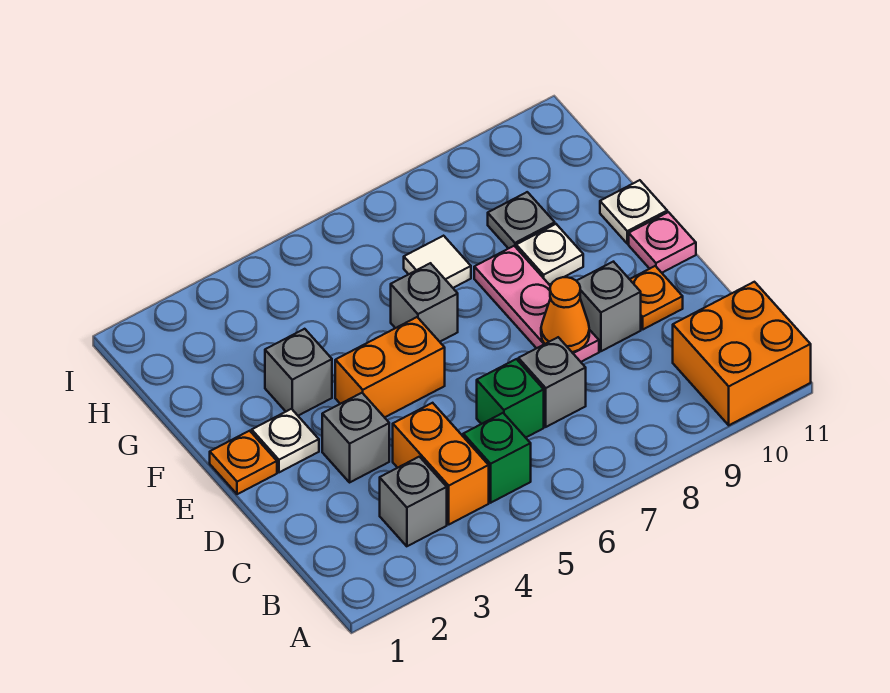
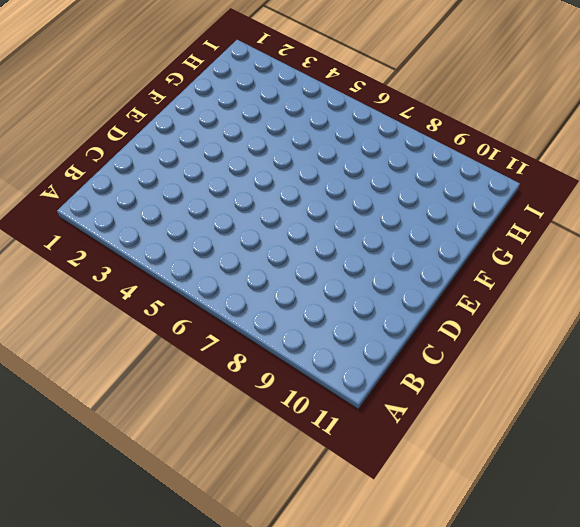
none -> orange 2x2 brick [673,282,811,425]
none -> grey 1x1 brick [380,457,447,546]
none -> orange 1x2 brick [393,403,489,524]

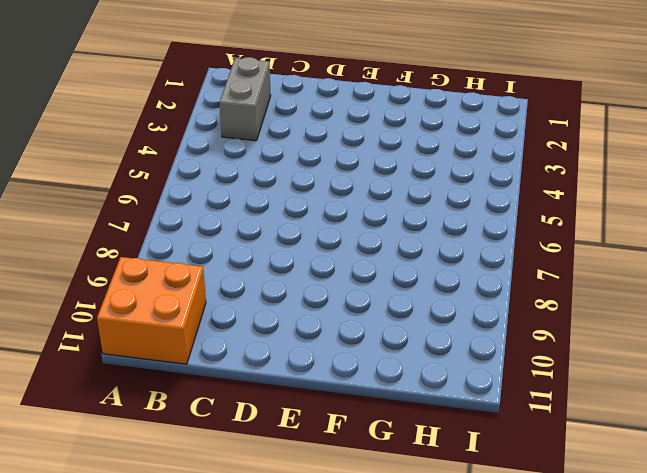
grey 1x2 brick [219,57,271,141] -> grey 1x1 brick [380,457,447,546]
none -> orange 1x2 brick [393,403,489,524]
none -> green 1x1 brick [463,413,531,503]
none -> green 1x1 brick [477,359,544,438]

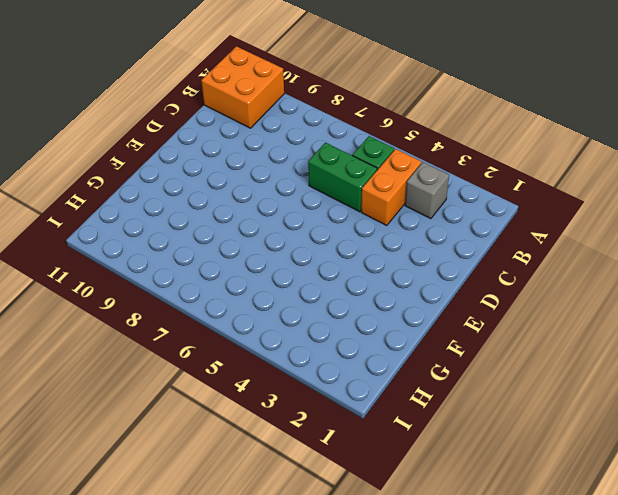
green 1x2 brick [308,143,377,212] -> green 1x1 brick [477,359,544,438]
none -> grey 1x1 brick [518,337,586,427]
none -> grey 1x1 brick [322,393,389,482]
none -> pink 1x3 plate [474,246,599,362]

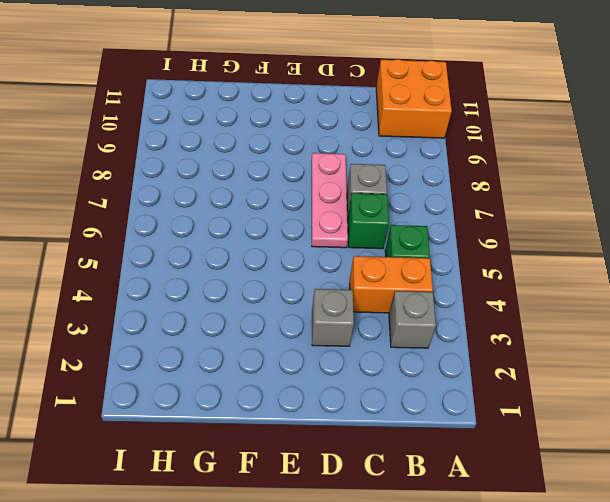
pink 1x3 plate [312,153,348,248] -> pink 1x3 plate turned to [474,246,599,362]
none -> grey 1x1 brick [577,262,641,351]
none -> orange 1x1 plate [630,266,683,329]
none -> orange 1x1 plate [210,431,277,494]

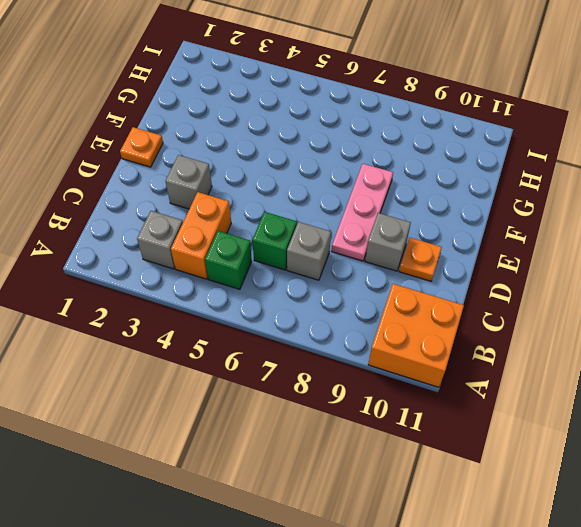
none -> white 1x1 plate [252,409,319,472]
none -> orange 1x2 brick [335,317,445,417]
none -> pink 1x1 plate [629,212,696,273]

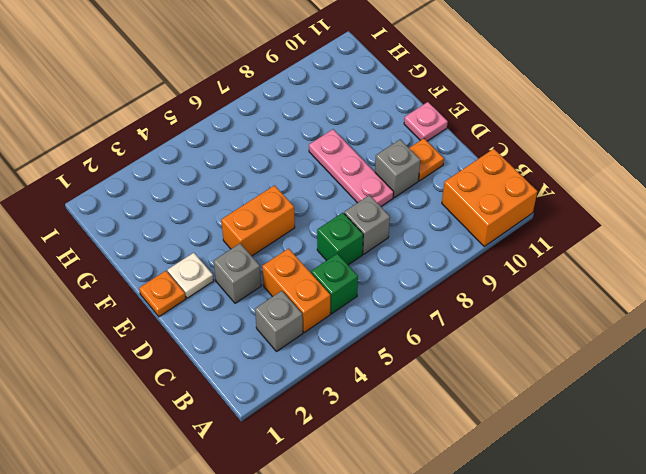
none -> grey 1x1 brick [265,329,332,416]
none -> grey 1x1 brick [391,263,458,342]
none -> white 1x1 plate [516,224,583,285]

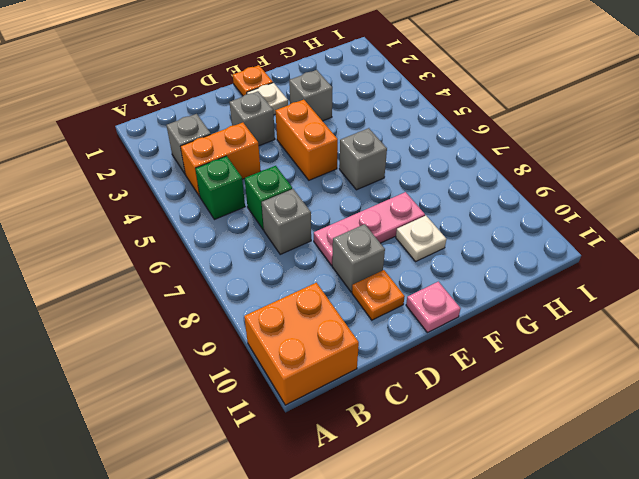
none -> white 1x1 plate [600,180,667,244]
none -> white 1x1 tile [404,236,471,288]
none -> grey 1x1 plate [488,192,555,249]

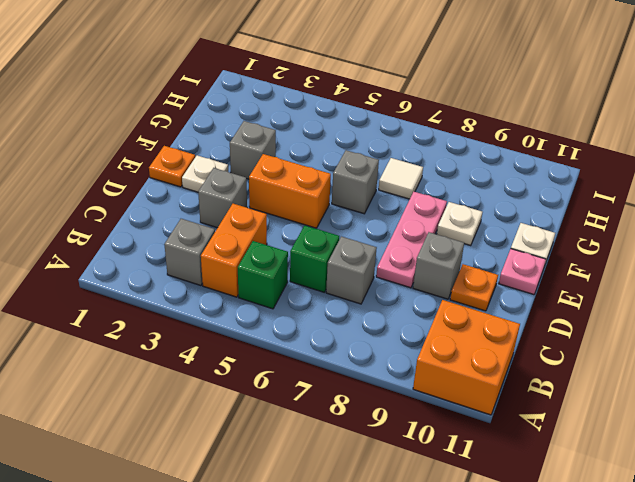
none -> grey 1x1 plate [488,192,555,249]
none -> orange 1x1 cone [541,277,589,352]

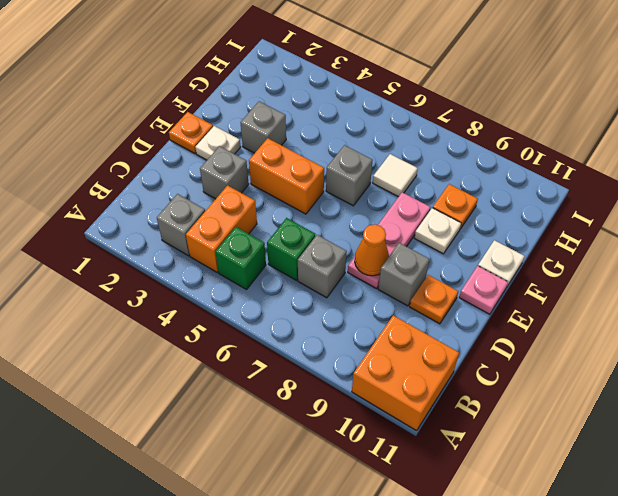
orange 1x1 plate [433,184,478,229] -> grey 1x1 plate [488,192,555,249]

